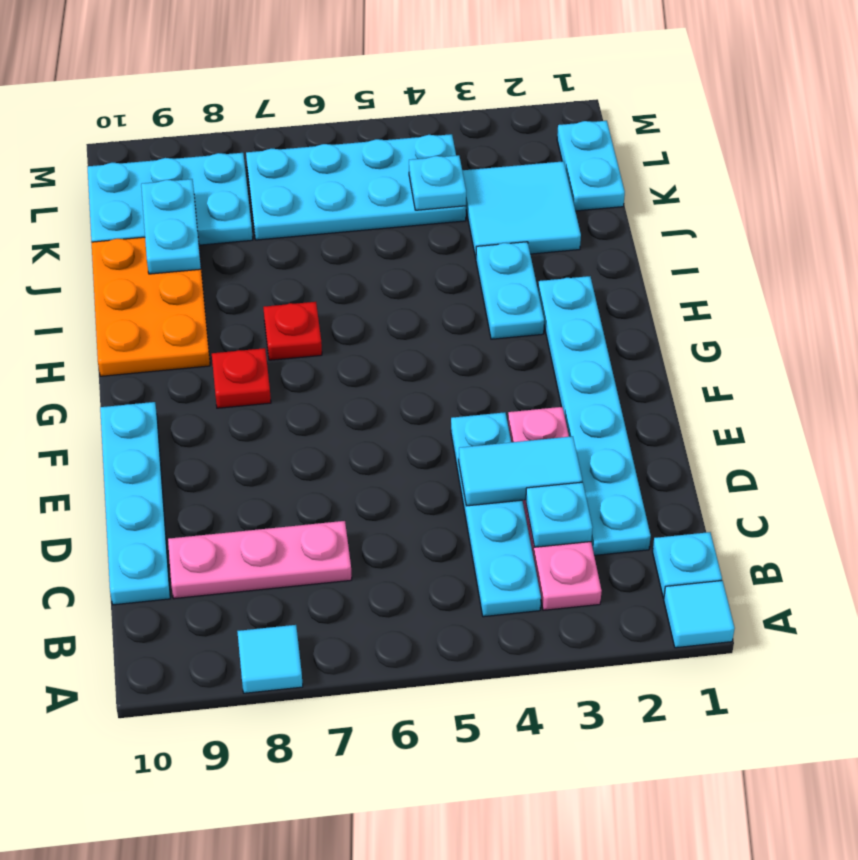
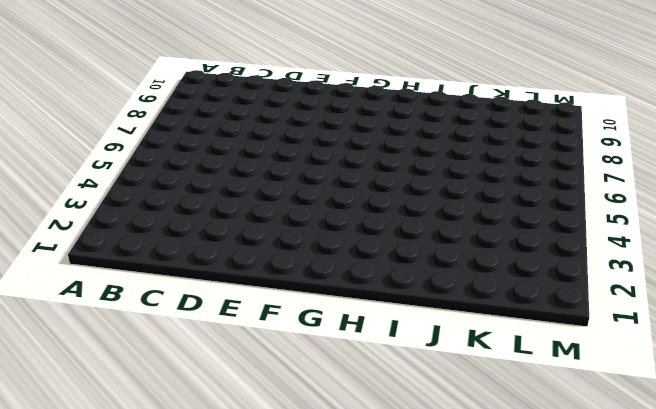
none -> cyan 1x1 tile [664,581,735,648]
none -> cyan 1x1 tile [237,625,303,693]
none -> cyan 1x1 plate [653,532,722,598]

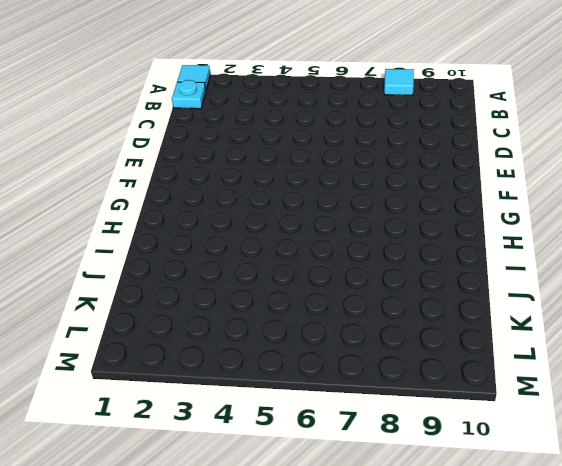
none -> pink 1x4 plate [508,407,602,610]
none -> cyan 1x4 plate [451,412,541,617]
none -> cyan 1x6 plate [538,276,651,555]

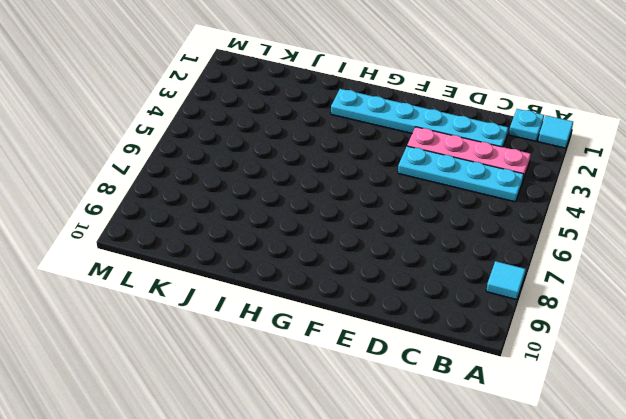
none -> pink 1x3 plate [168,521,352,599]
none -> cyan 1x4 plate [100,402,170,605]
none -> red 1x1 plate [212,348,271,408]

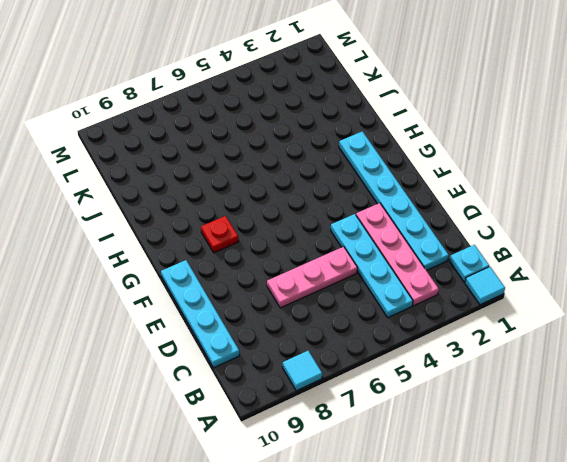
pink 1x3 plate [267,247,357,308] -> pink 1x3 plate moved to [168,521,352,599]
none -> cyan 1x2 plate [476,242,544,339]
none -> red 1x1 plate [263,302,322,360]
none -> orange 2x3 plate [91,237,210,376]

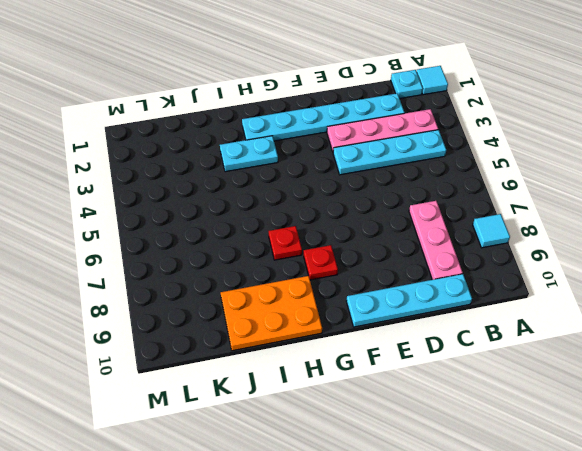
none -> cyan 2x2 tile [462,161,581,258]
none -> cyan 1x2 plate [557,121,625,211]
none -> cyan 2x4 plate [246,134,466,240]

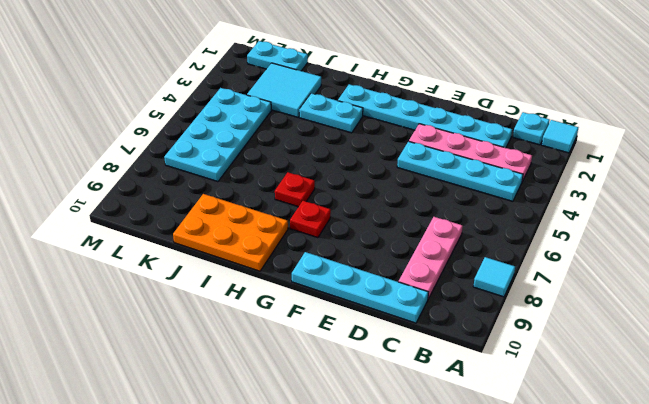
none -> cyan 2x3 plate [87,153,253,245]
none -> cyan 1x1 plate [526,482,593,547]
none -> cyan 1x2 tile [459,436,582,506]

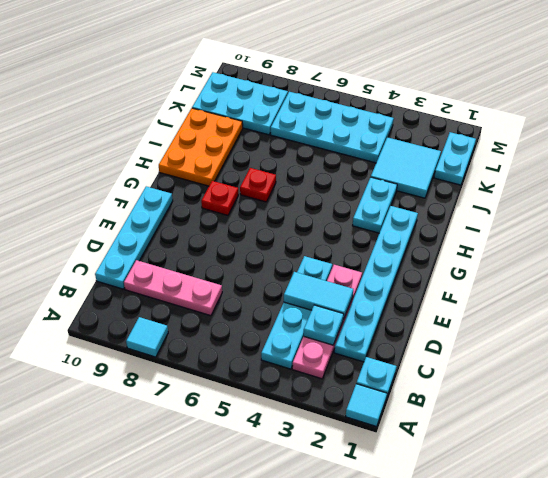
none -> cyan 1x2 plate [141,179,201,274]
none -> cyan 1x1 plate [409,155,466,210]

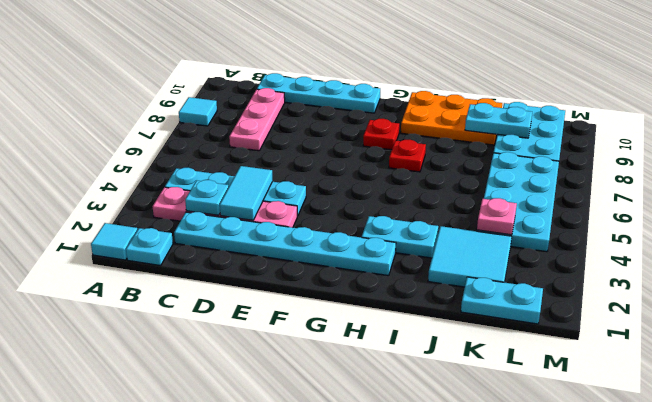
pink 1x1 plate [477,198,517,235] -> cyan 1x1 plate [409,155,466,210]

